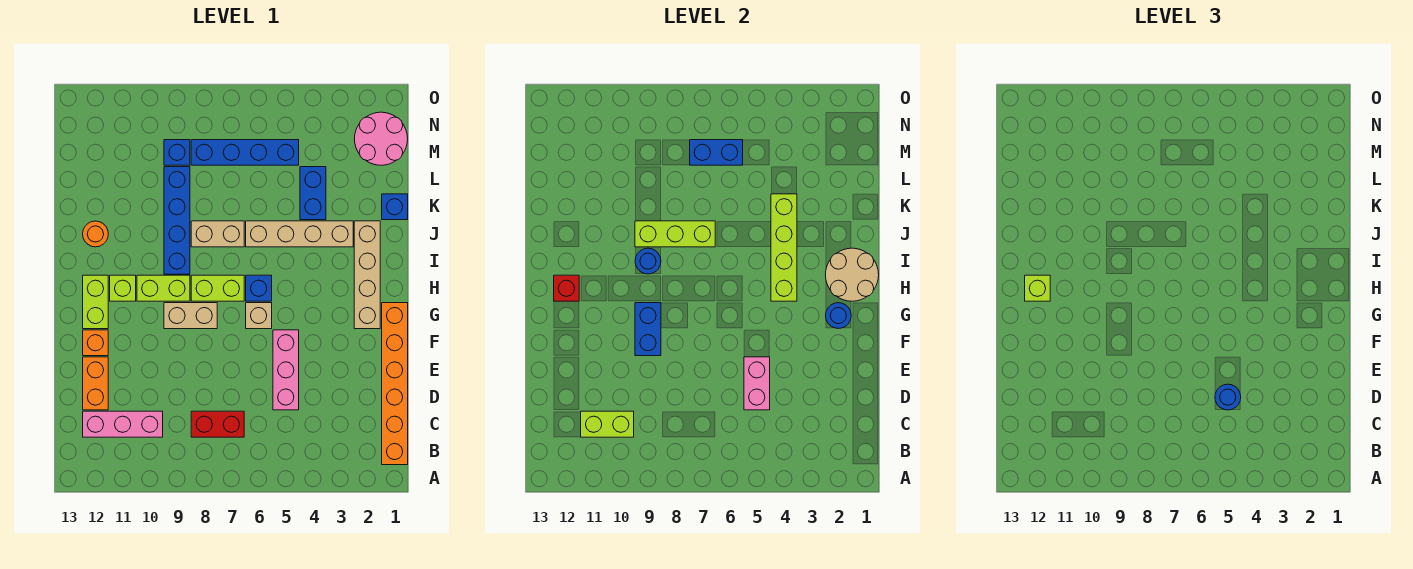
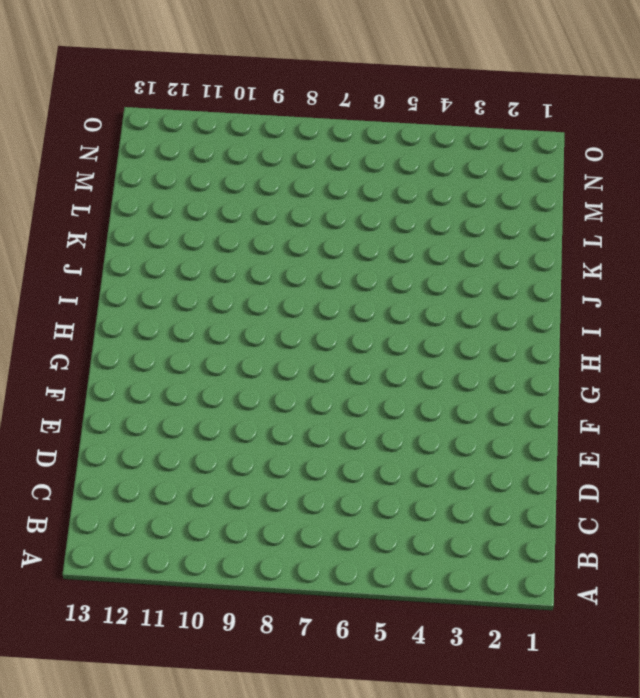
none -> orange 1x6 brick [382,303,408,465]
none -> red 1x2 brick [191,411,244,437]
none -> pink 1x3 brick [83,411,163,437]
none -> pink 1x3 brick [273,330,299,410]

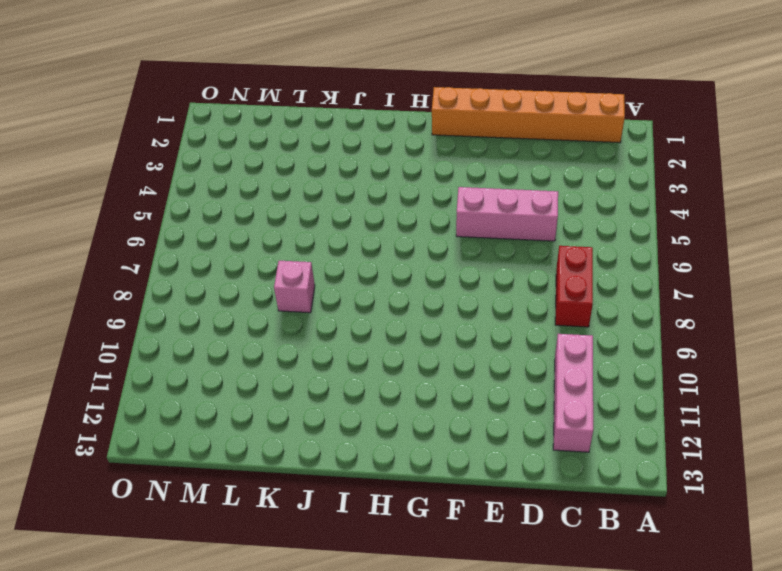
pink 1x1 brick [274,261,315,313] -> none
none -> orange 1x2 brick [83,357,108,410]
none -> orange 1x1 brick [83,330,108,356]
none -> tan 1x4 brick [354,221,380,329]
none -> tan 1x1 brick [246,303,272,329]

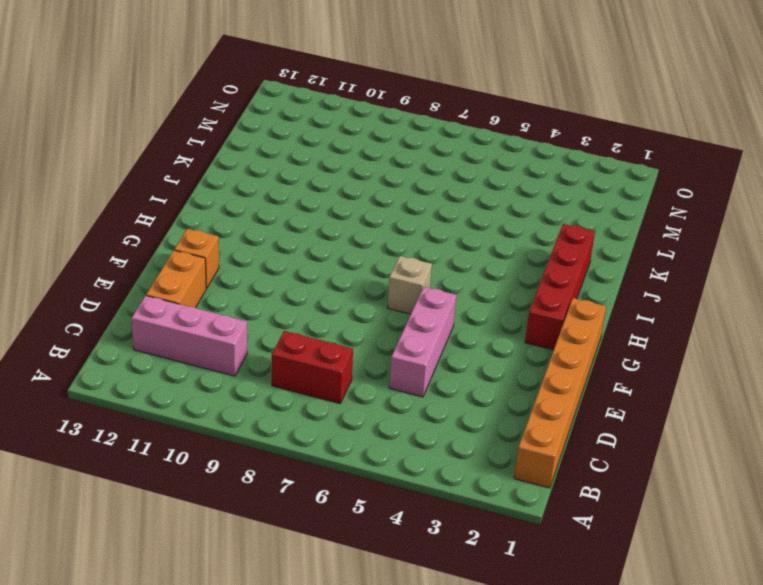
red 1x4 brick [525,224,595,350] -> tan 1x4 brick [354,221,380,329]
none -> tan 1x2 brick [164,303,217,329]
none -> lime 1x2 brick [83,275,108,329]
none -> blue 1x1 brick [246,275,272,301]
none -> lime 1x2 brick [191,275,244,301]

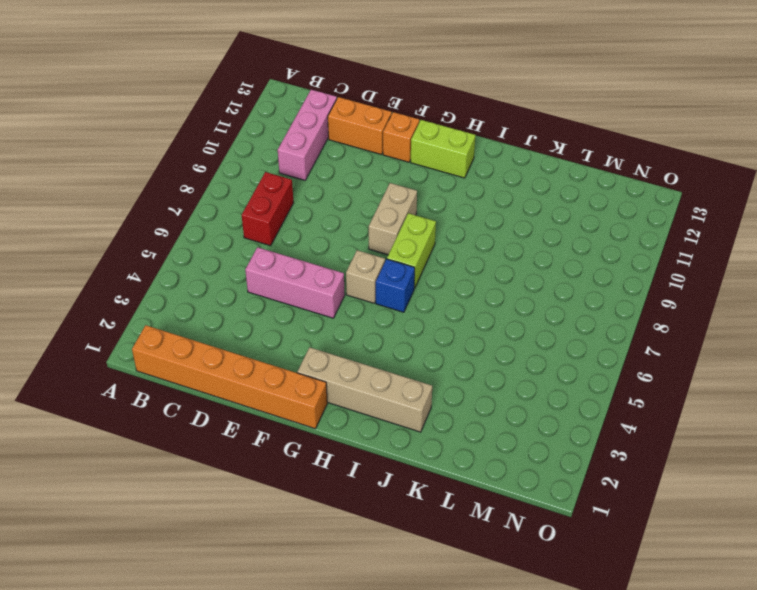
none -> lime 1x2 brick [137,275,190,301]
none -> lime 1x1 brick [110,275,136,301]
none -> blue 1x4 brick [164,167,190,274]
none -> tan 1x4 brick [246,221,353,247]

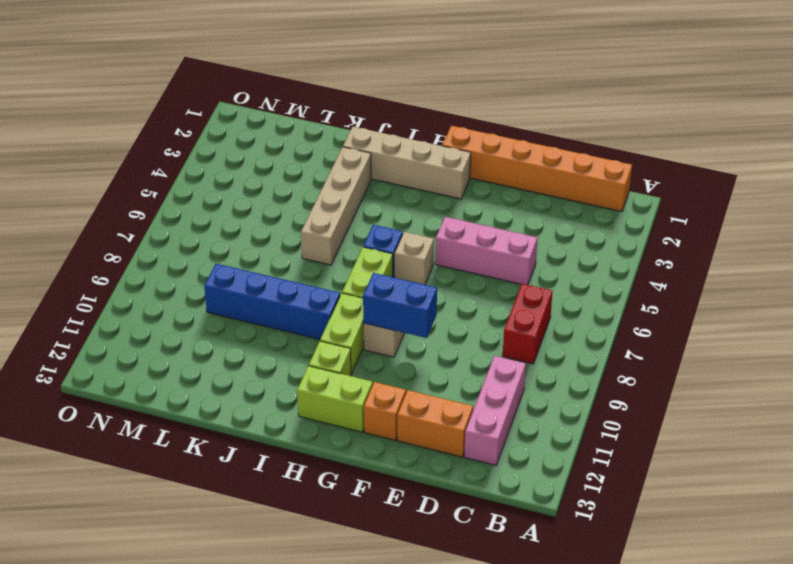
none -> tan 1x2 brick [191,221,244,247]
none -> orange 1x1 round brick [83,221,108,247]
none -> blue 1x1 brick [382,194,408,220]
none -> blue 1x2 brick [300,167,326,220]

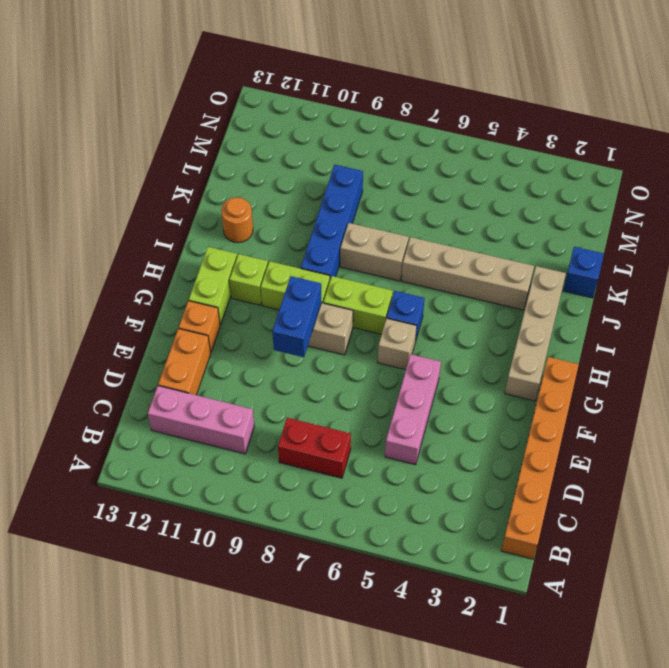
none -> blue 1x2 brick [300,167,326,220]
none -> pink 2x2 round brick [355,112,408,165]
none -> blue 1x4 brick [191,140,299,165]
none -> blue 1x1 brick [164,140,190,165]

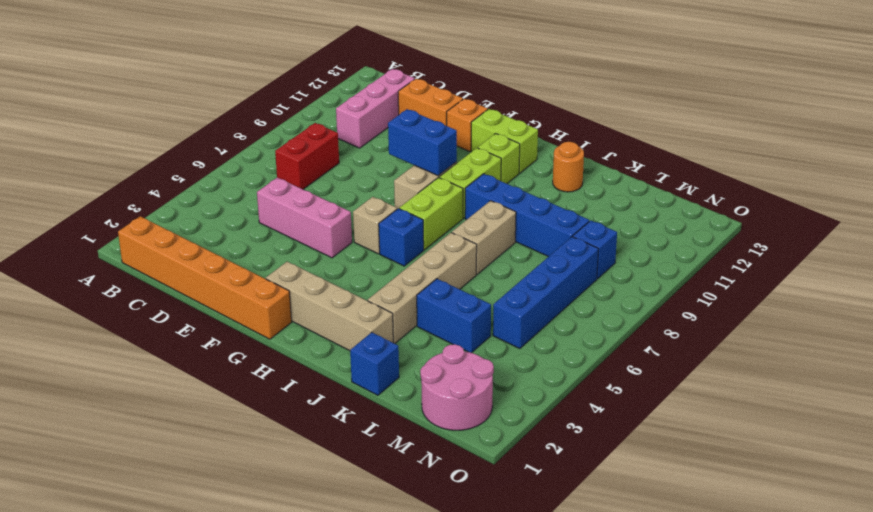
none -> lime 1x2 brick [581,411,634,437]
none -> pink 1x2 brick [744,357,770,410]
none -> blue 1x1 round brick [826,303,851,329]
none -> tan 2x2 round brick [826,248,879,301]

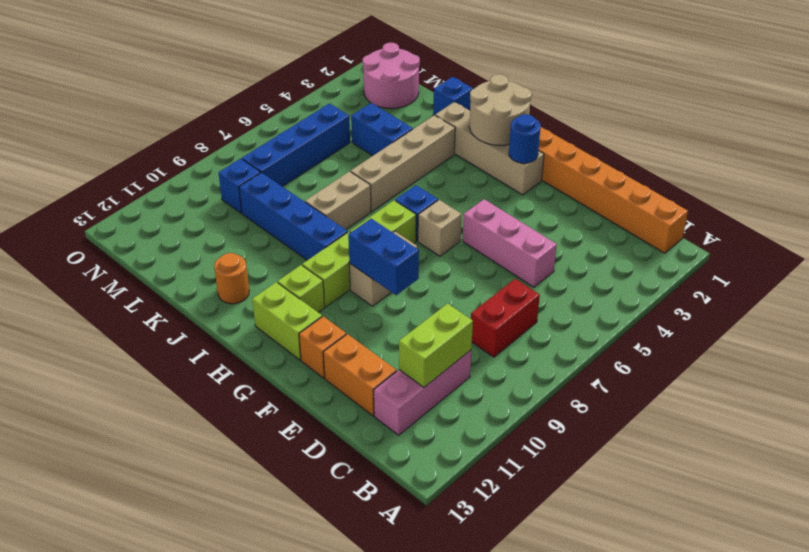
none -> pink 1x2 brick [744,357,770,410]
none -> lime 1x4 brick [771,194,797,301]
none -> red 1x1 brick [554,275,579,301]
none -> blue 1x1 round brick [635,248,661,274]

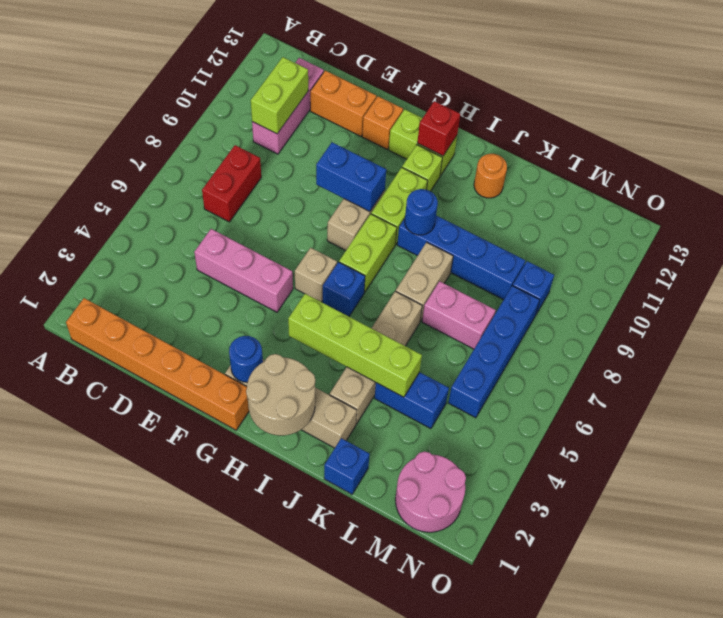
pink 1x2 brick [422,281,496,349] -> pink 1x2 brick moved to [744,357,770,410]
none -> lime 1x3 brick [635,221,715,247]
none -> blue 1x2 brick [690,140,743,165]
none -> blue 1x1 round brick [1215,384,1241,410]
none -> lime 1x1 brick [1025,275,1050,301]

